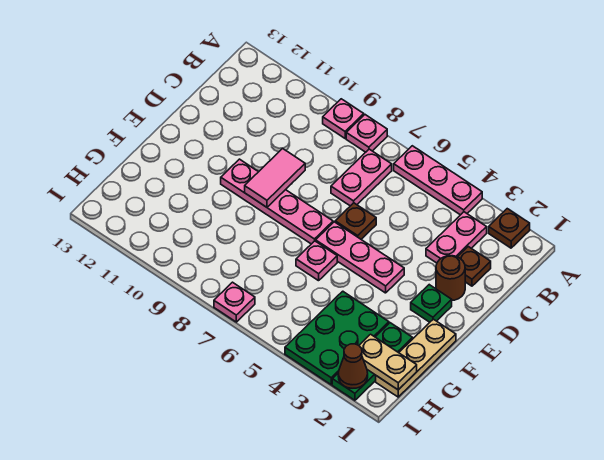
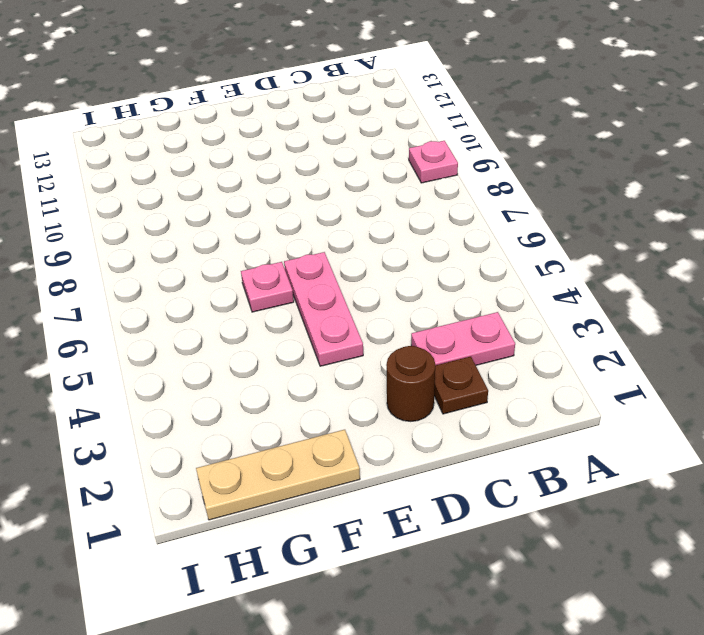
none -> brown 1x1 plate [489,209,530,248]
none -> pink 1x3 plate [394,146,482,215]
none -> pink 1x1 plate [346,115,387,152]

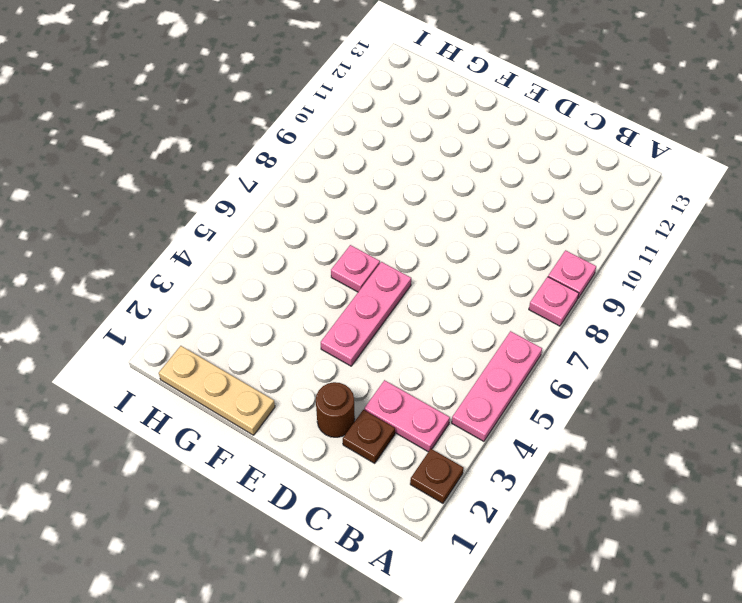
none -> pink 1x2 plate [331,149,392,206]
none -> brown 1x1 plate [335,203,376,239]
none -> green 1x1 plate [411,285,452,322]

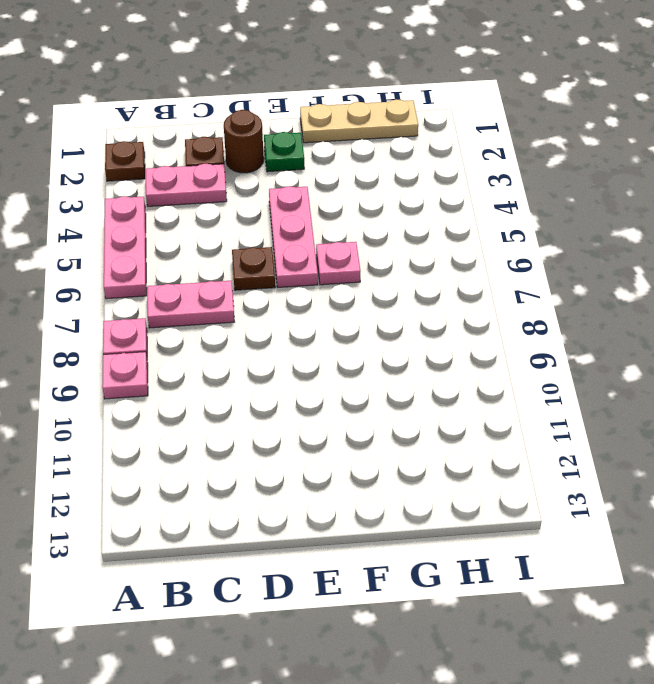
none -> pink 1x4 plate [221,159,333,244]
none -> green 1x3 plate [332,323,413,400]
none -> green 2x3 plate [285,291,389,385]

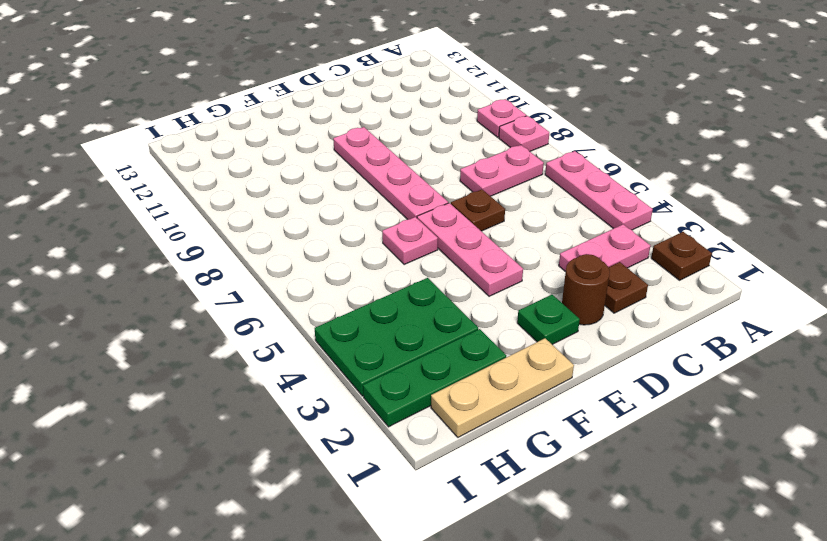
none -> pink 1x1 plate [214,282,255,322]
none -> pink 1x2 tile [245,149,305,207]
none -> tan 1x2 plate [359,334,417,390]

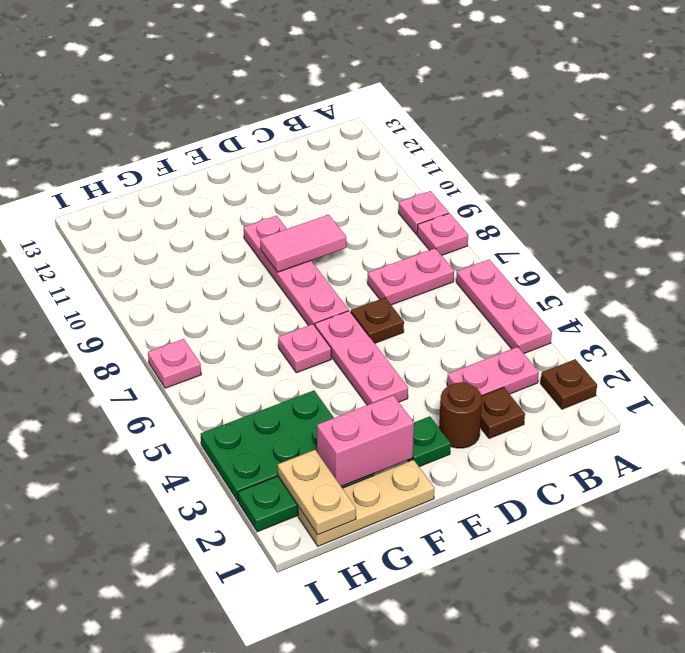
pink 1x2 brick [317,395,414,487] -> none
none -> brown 1x1 cone [338,344,368,388]

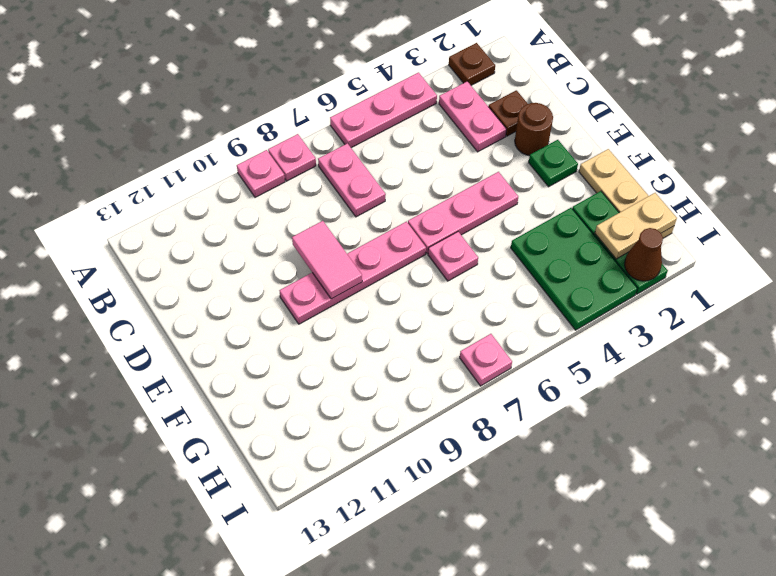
none -> brown 1x1 plate [335,203,376,239]

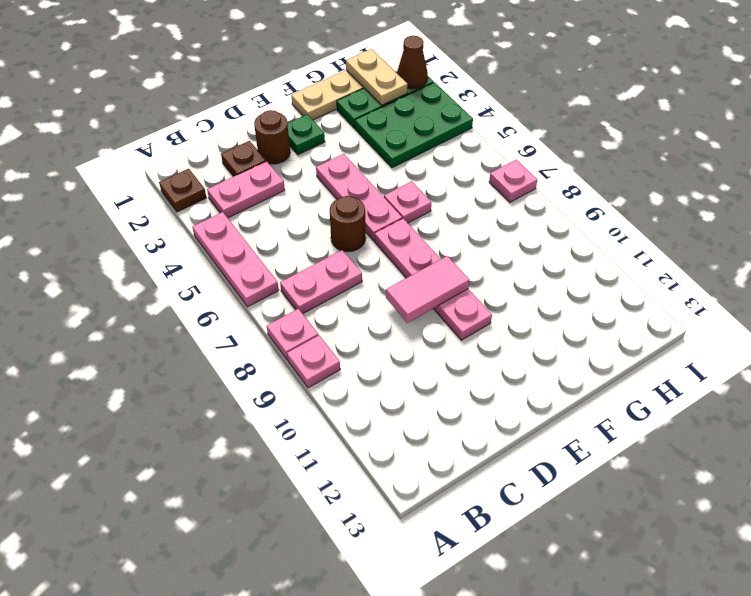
brown 1x1 round brick [330,196,366,252] -> brown 1x1 plate [335,203,376,239]

